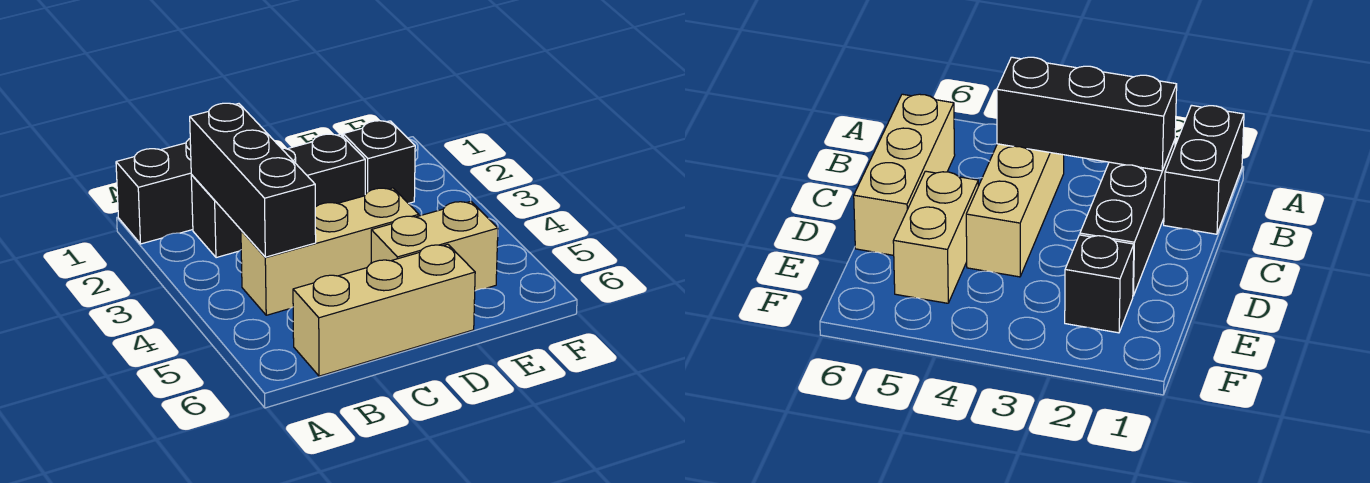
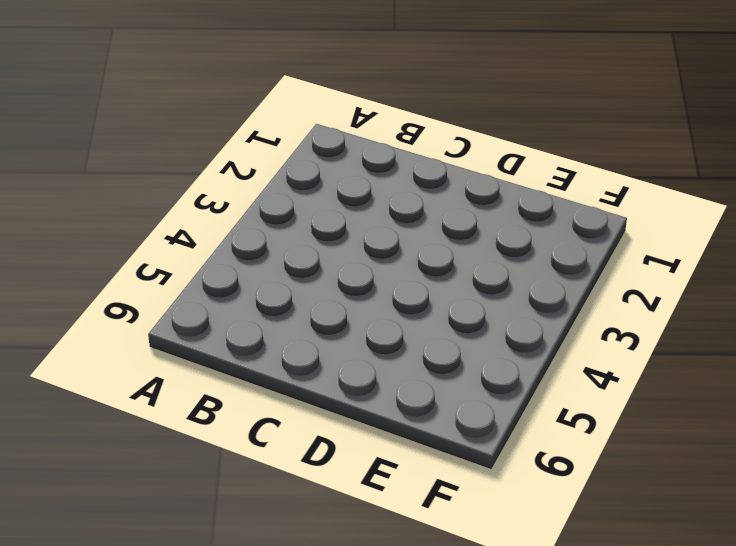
none -> black 1x2 brick [116,139,193,244]
none -> black 1x3 brick [191,134,365,258]

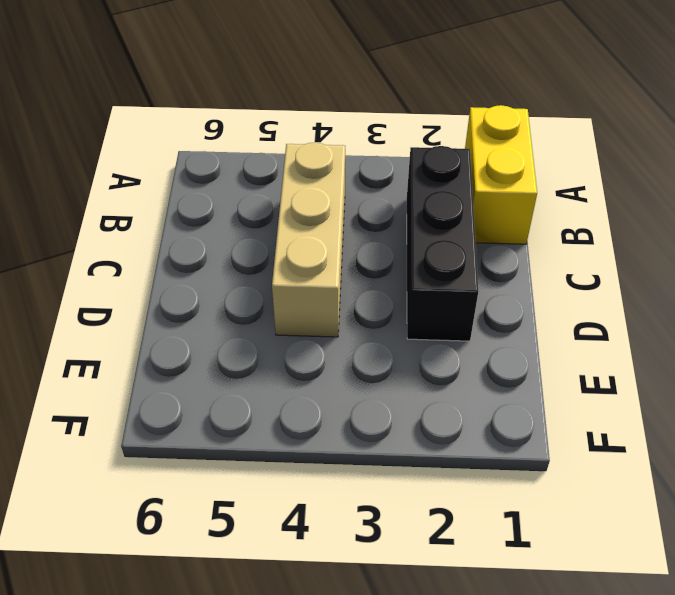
yellow 1x2 brick [465,105,537,244] -> black 1x2 brick [116,139,193,244]
none -> tan 1x3 brick [293,244,475,376]
none -> tan 1x2 brick [371,201,498,291]

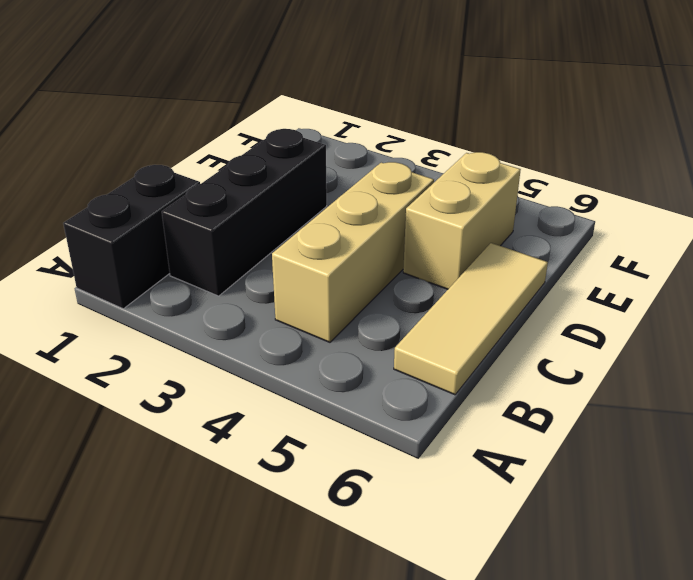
tan 1x3 tile [394,243,548,395] -> tan 1x3 brick [293,244,475,376]
none -> black 1x1 brick [343,121,415,203]
none -> black 1x3 brick [190,103,316,257]

